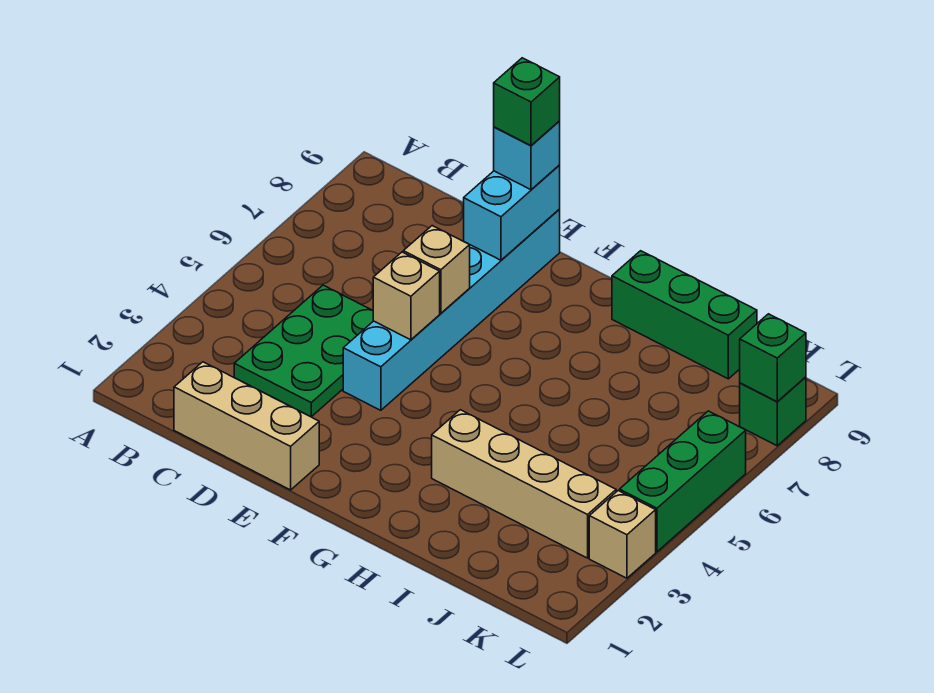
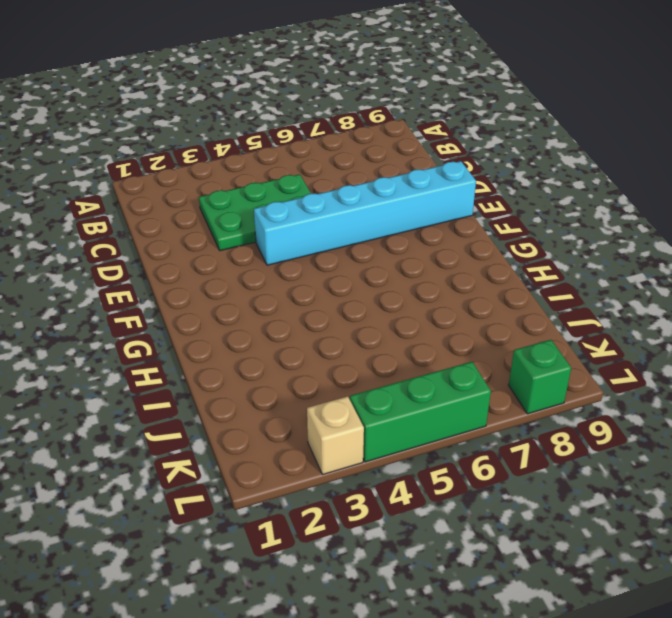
none -> tan 1x3 brick [174,362,319,490]
none -> tan 1x4 brick [432,410,616,558]
none -> green 1x3 brick [612,251,757,379]

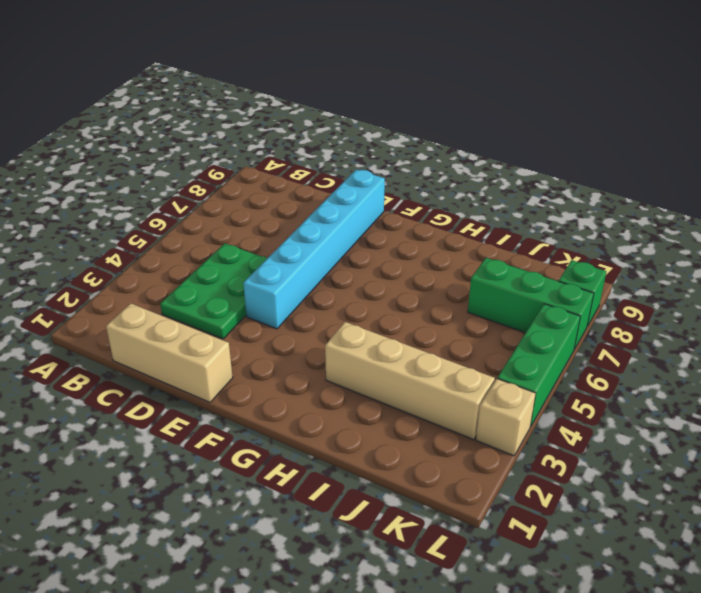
green 1x3 brick [468,258,594,349] -> green 1x3 brick moved to [612,251,757,379]
none -> tan 1x1 brick [373,252,440,340]
none -> tan 1x1 brick [403,226,470,313]
none -> cyan 1x2 brick [464,165,560,260]

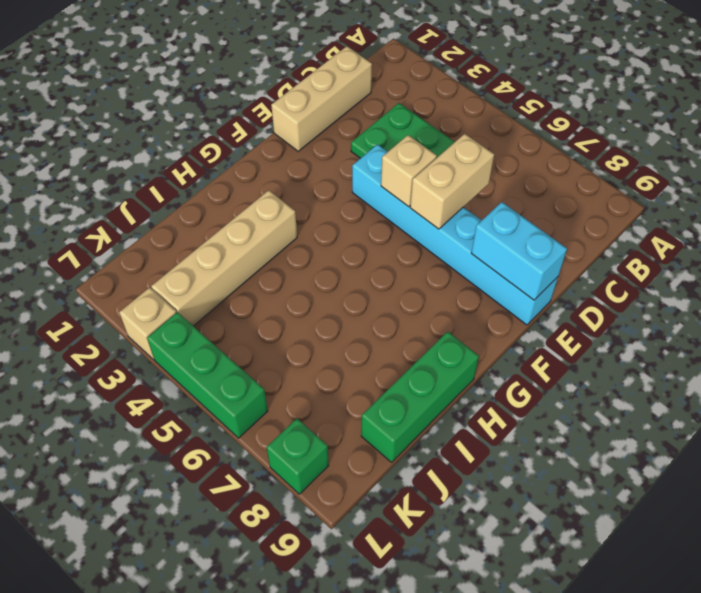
tan 1x2 brick [410,134,494,229] -> tan 1x1 brick [403,226,470,313]
none -> green 1x1 brick [740,314,806,401]
none -> cyan 1x1 brick [494,121,560,190]
none -> green 1x1 brick [494,58,560,145]

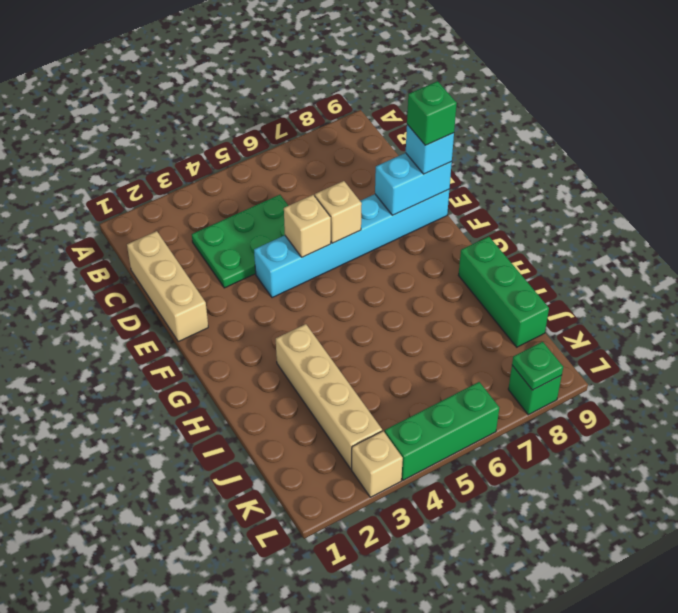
green 1x1 plate [512,342,563,390] -> green 1x1 brick [740,314,806,401]

